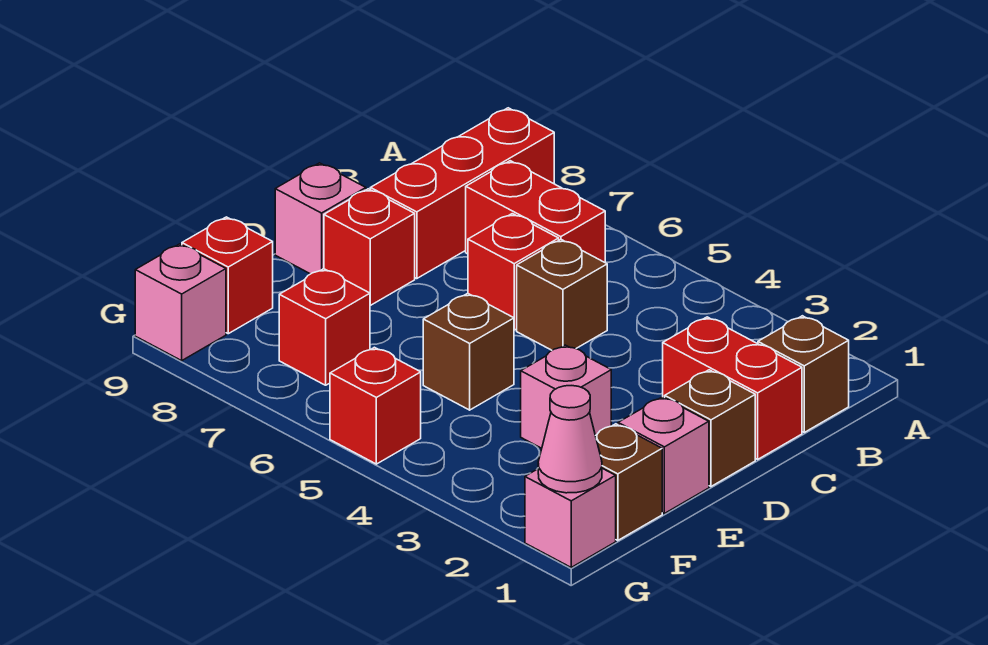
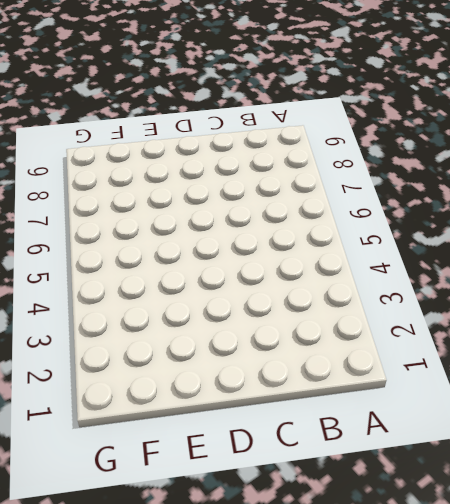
none -> red 1x3 brick [370,108,554,279]
none -> brown 1x1 brick [758,316,849,432]
none -> red 1x2 brick [466,161,605,262]

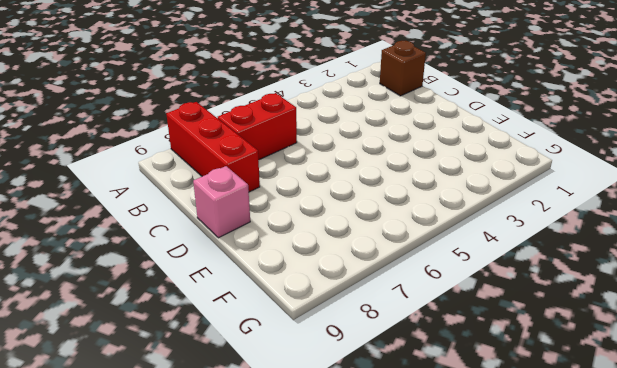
none -> red 1x2 brick [663,317,802,459]
none -> brown 1x1 brick [517,240,607,350]
none -> red 1x1 brick [468,214,559,330]

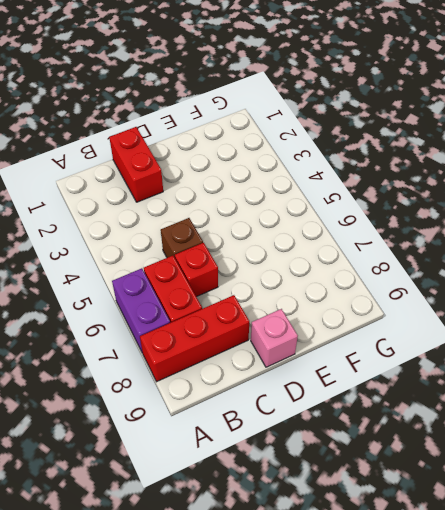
purple 1x2 brick [112,268,170,353] -> none
none -> brown 1x1 brick [758,316,849,432]
none -> brown 1x1 brick [665,370,755,486]
none -> red 1x1 brick [324,189,415,305]

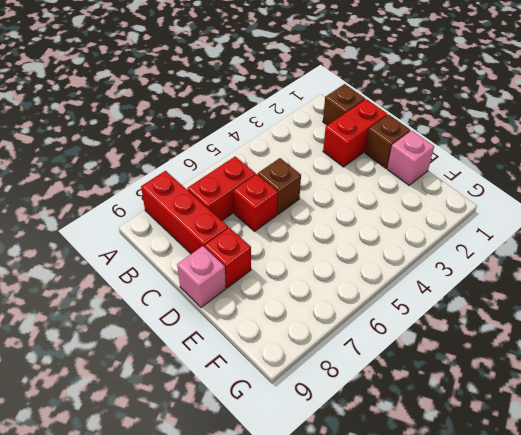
none -> pink 1x1 brick [521,345,611,448]
none -> brown 1x1 brick [423,293,514,410]
none -> brown 1x1 brick [596,424,662,541]

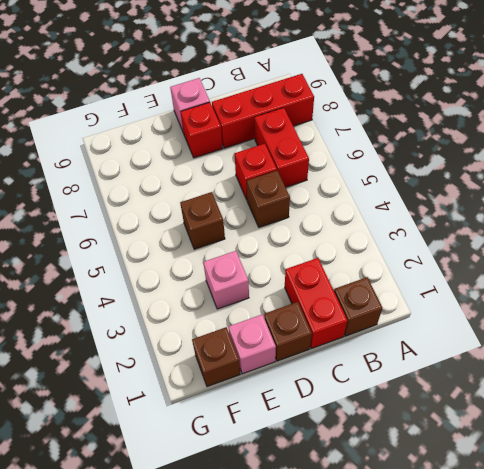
none -> red 1x1 brick [279,269,370,385]
none -> red 1x1 brick [182,217,273,334]
none -> pink 1x1 brick [525,468,616,567]

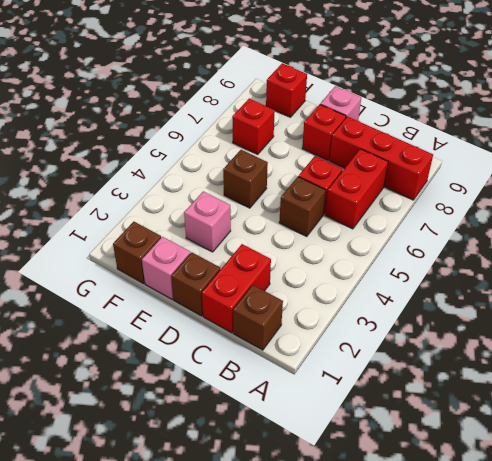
none -> pink 1x1 brick [525,468,616,567]
none -> red 1x1 brick [330,347,421,464]
none -> pink 1x1 brick [135,244,226,361]

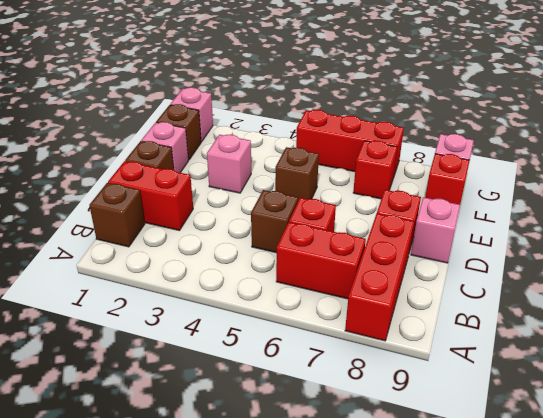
red 1x3 brick [296,110,404,178] -> red 1x1 brick [330,347,421,464]
none -> pink 1x1 cone [538,386,602,493]

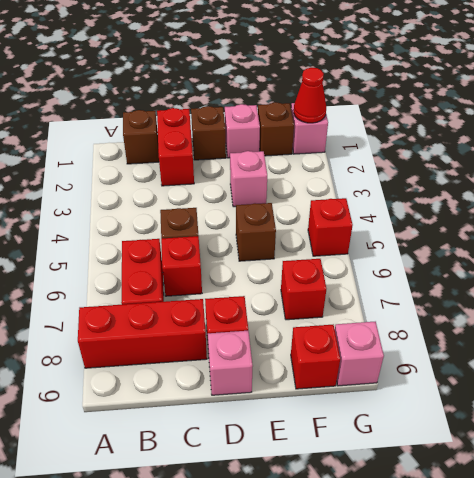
red 1x1 cone [294,68,326,123] -> pink 1x1 cone [538,386,602,493]

